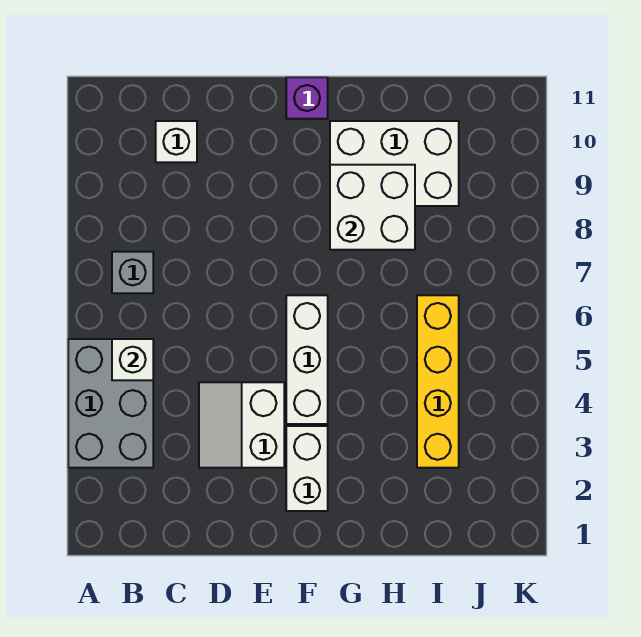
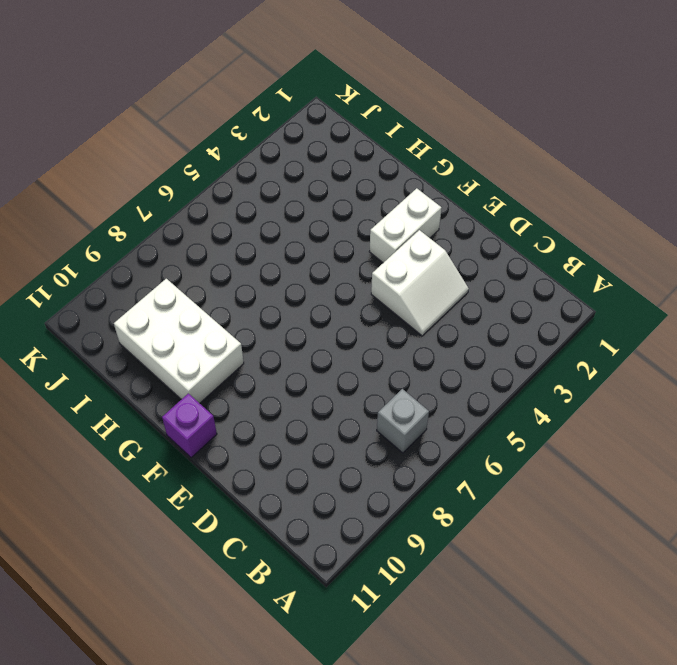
none -> grey 2x3 brick [68,339,153,468]
none -> white 1x1 brick [156,121,197,162]

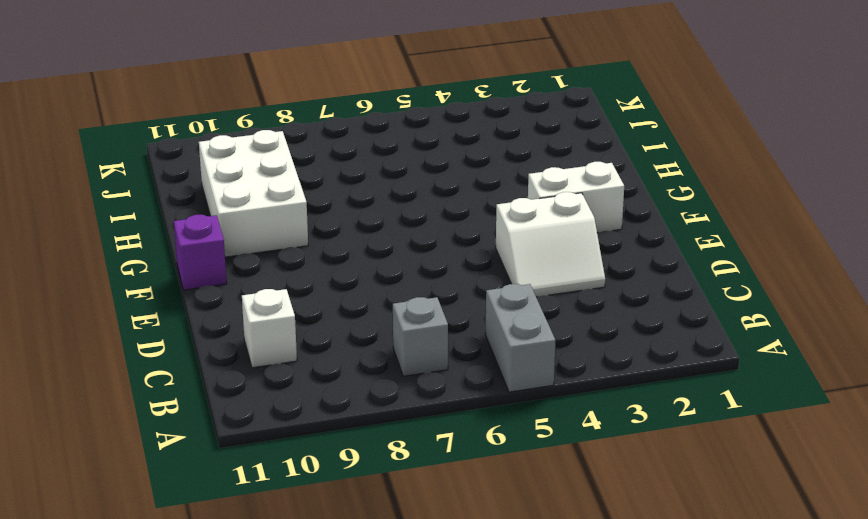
grey 1x2 brick [485,284,556,392] -> grey 2x3 brick [68,339,153,468]
none -> white 1x3 brick [286,295,328,424]
none -> yellow 1x4 brick [417,295,459,468]

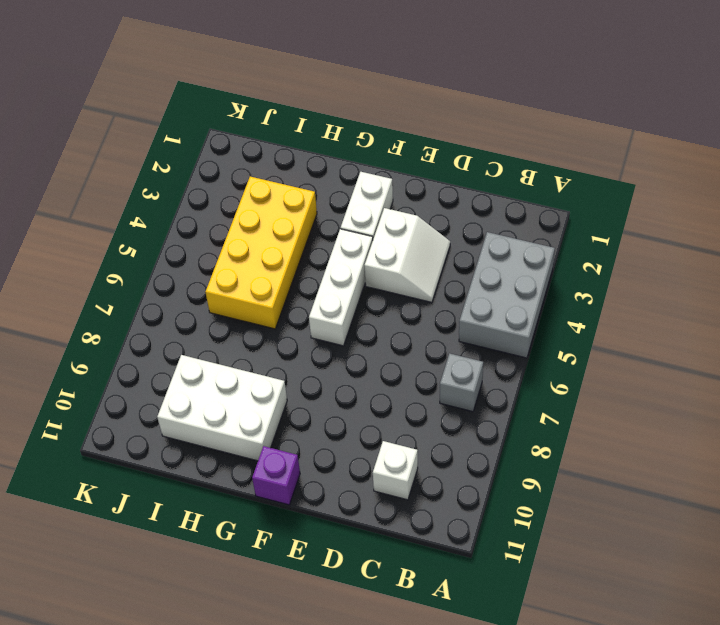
yellow 2x4 brick [205,177,317,329] -> yellow 1x4 brick [417,295,459,468]
none -> white 1x1 brick [112,339,153,380]
none -> white 2x2 brick [330,165,415,250]

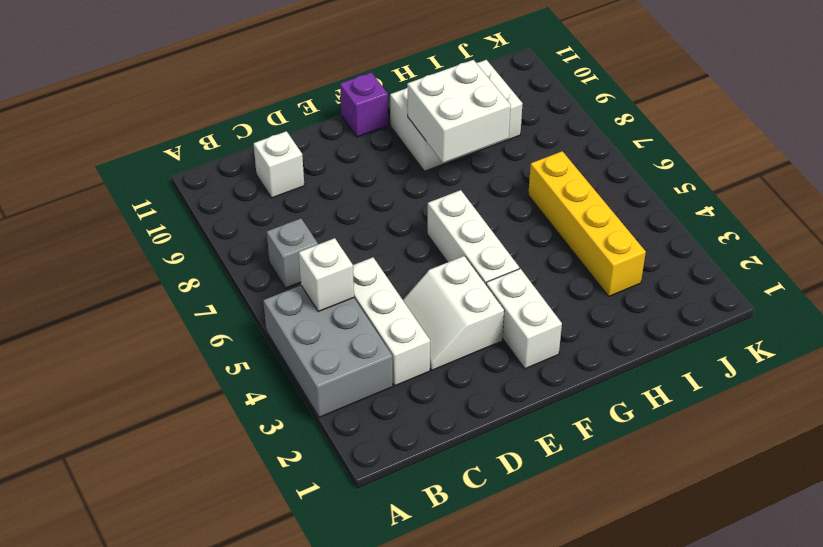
white 1x3 brick [353,257,430,386] -> none

